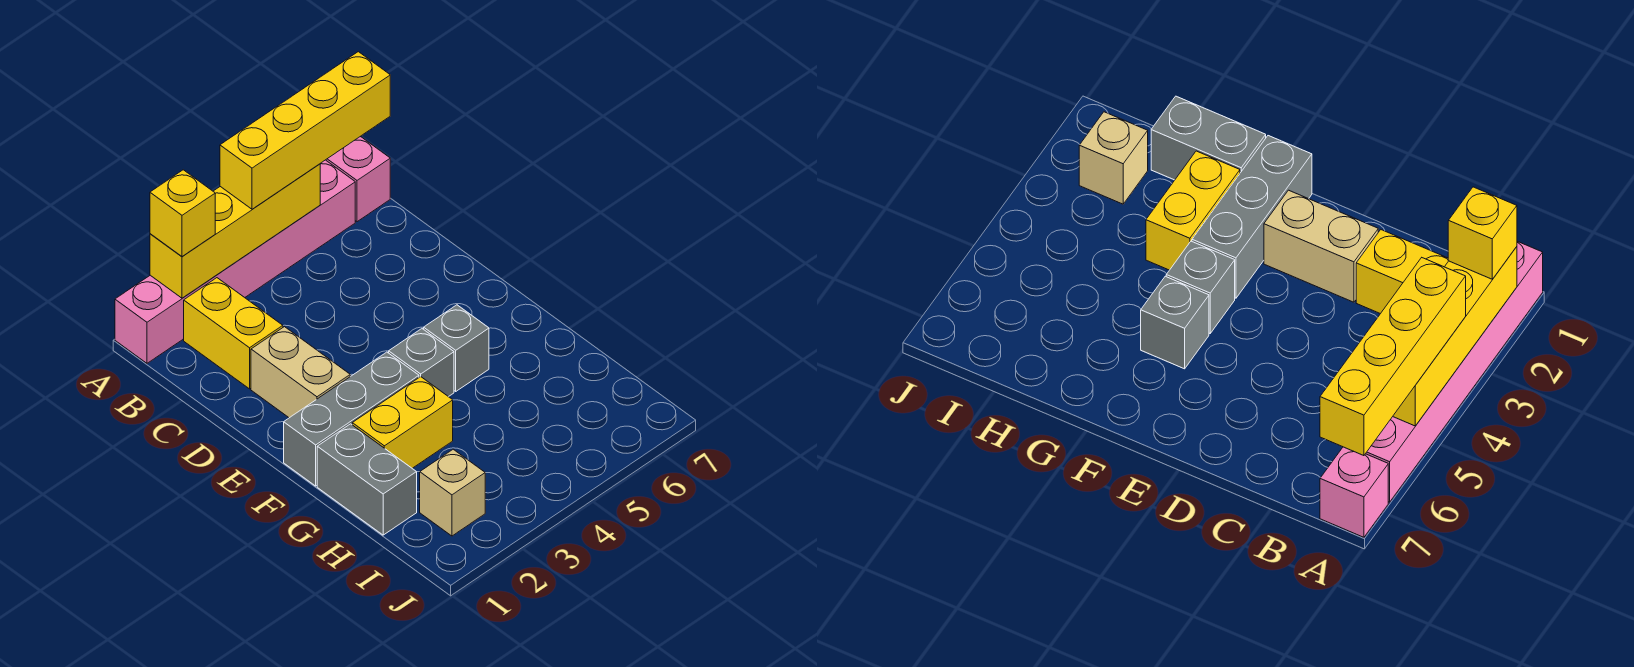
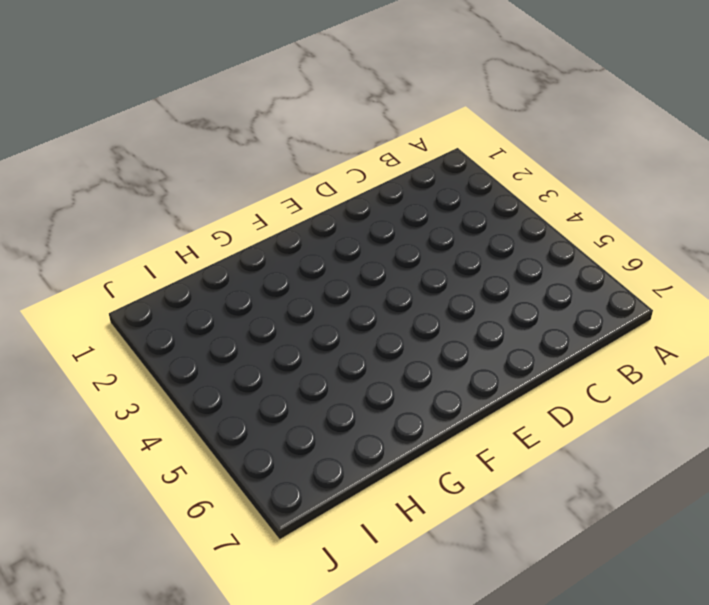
none -> pink 1x6 brick [115,160,355,363]
none -> pink 1x1 brick [326,136,390,222]
none -> yellow 1x2 brick [184,278,283,389]

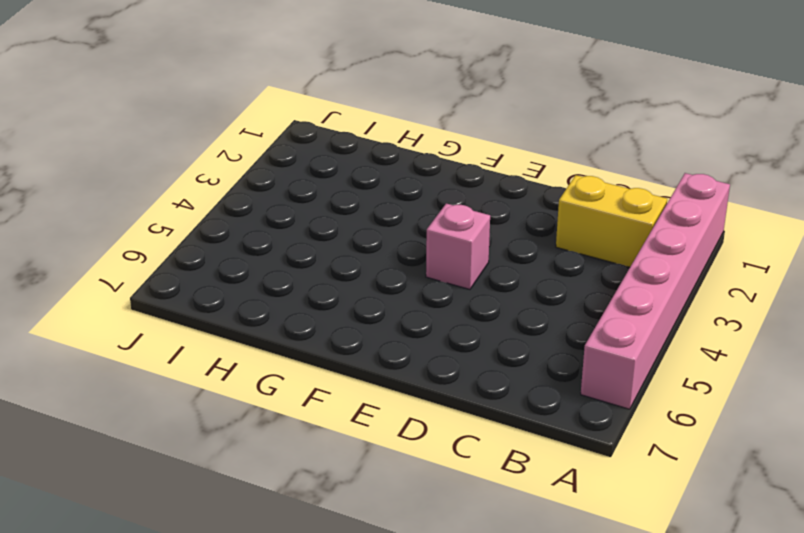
pink 1x1 brick [426,204,490,289] -> pink 1x1 brick moved to [326,136,390,222]
none -> tan 1x2 brick [251,327,350,418]
none -> grey 1x3 brick [284,352,419,486]
none -> grey 1x1 brick [389,329,454,397]

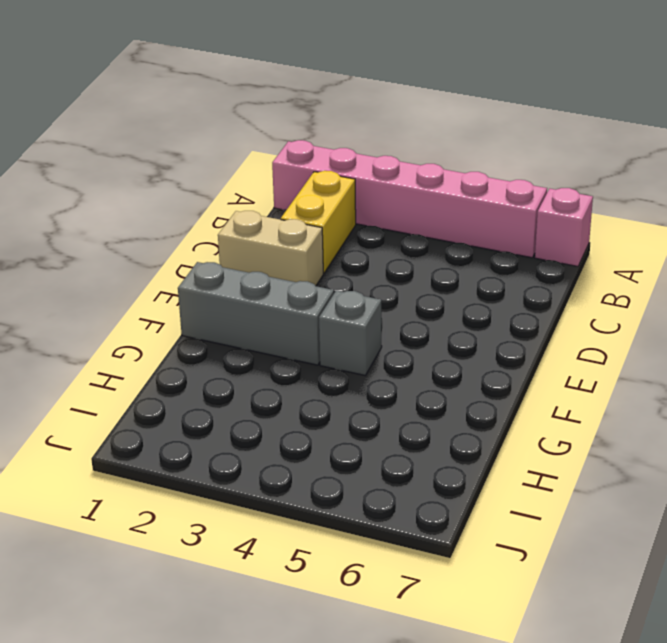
tan 1x2 brick [218,211,323,286] -> tan 1x2 brick turned to [251,327,350,418]
none -> grey 1x1 brick [424,305,489,391]
none -> grey 1x2 brick [317,424,417,535]
none -> yellow 1x2 brick [352,377,453,468]

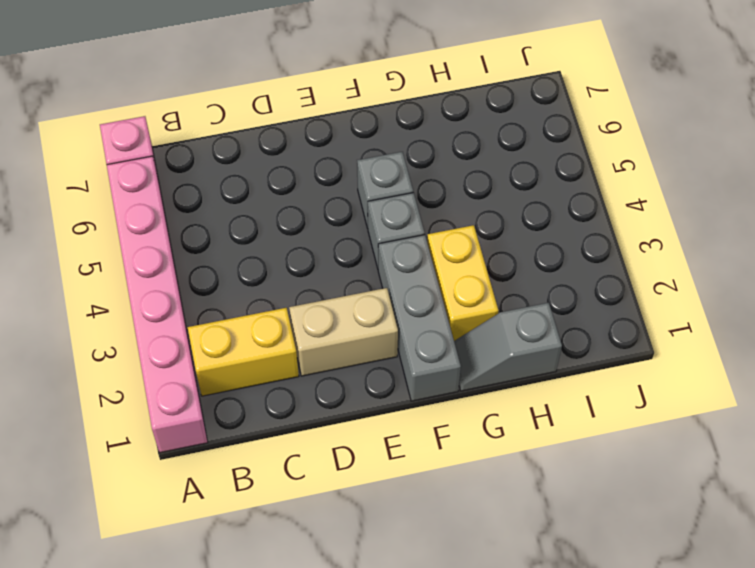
grey 1x2 slope [454,303,562,391] -> grey 1x2 brick [317,424,417,535]
none -> tan 1x1 brick [420,449,485,536]
none -> yellow 1x4 brick [150,164,320,298]
none -> yellow 1x1 brick [150,170,215,256]

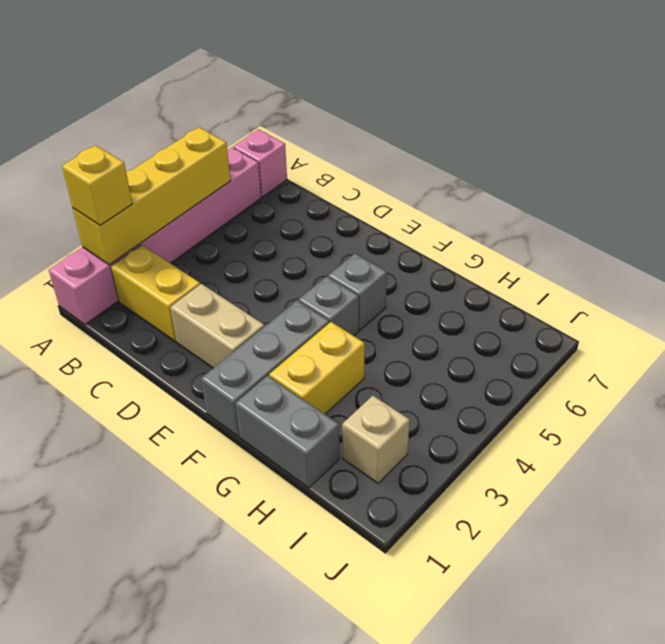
none -> yellow 1x4 brick [220,52,390,209]

